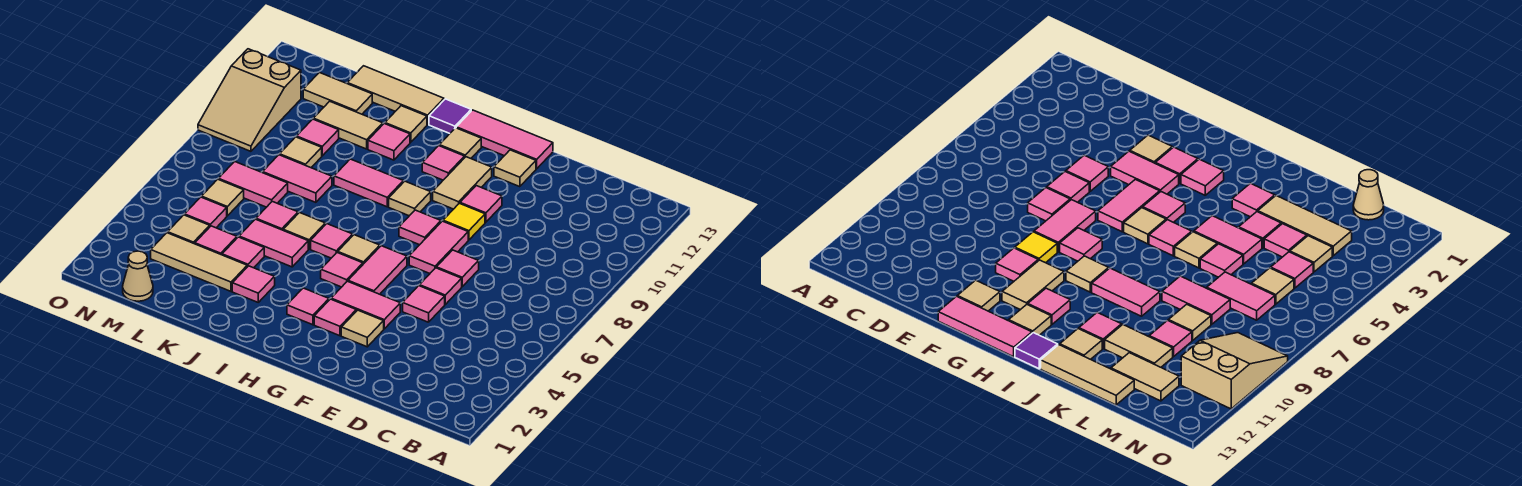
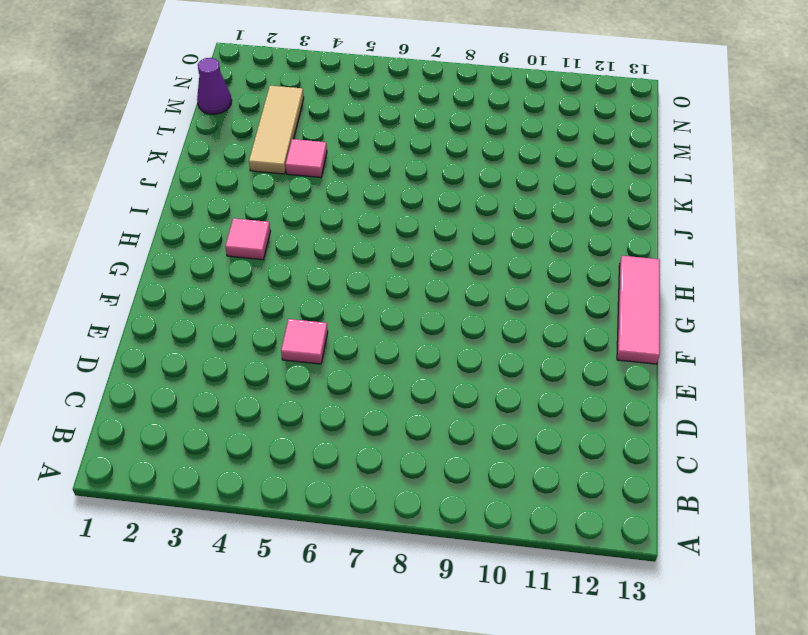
purple 1x1 cone [197,58,232,114] -> tan 1x1 cone [123,251,153,301]
none -> pink 1x1 tile [420,268,462,304]
none -> pink 1x1 tile [436,250,479,286]
none -> tan 1x1 tile [341,310,384,347]
none -> pink 1x2 tile [331,281,400,329]

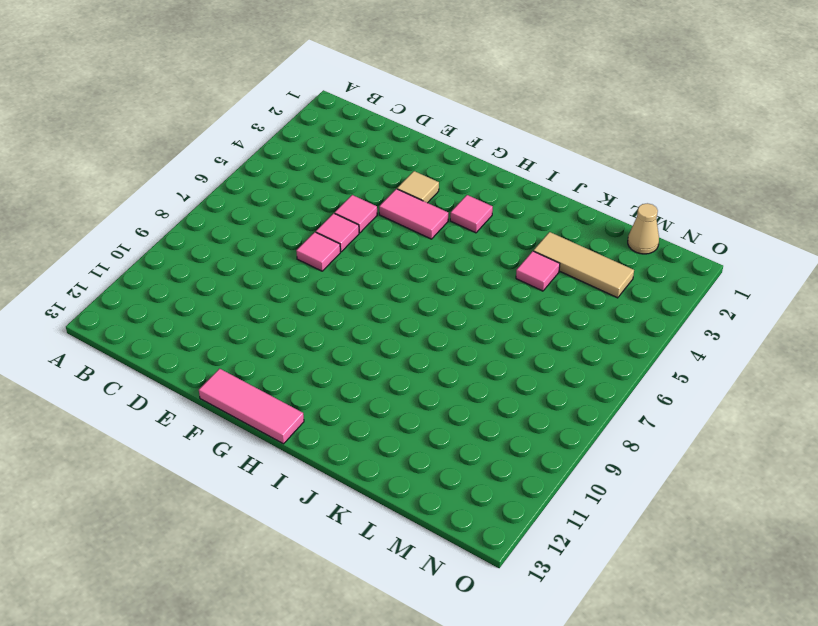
none -> pink 1x2 tile [409,221,468,273]
none -> yellow 1x1 tile [443,203,485,240]
none -> pink 1x1 tile [460,186,502,222]
none -> tan 1x1 tile [494,150,536,187]

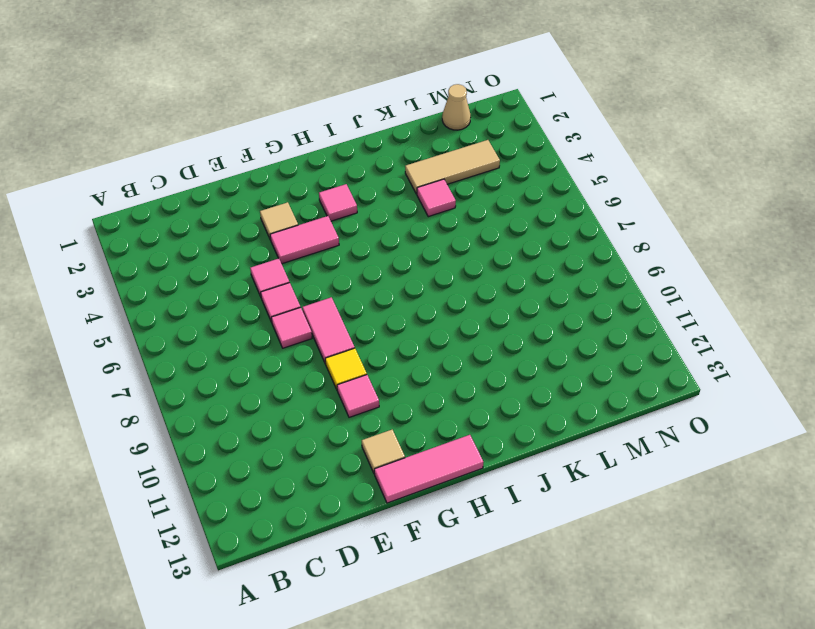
none -> pink 1x1 tile [314,299,356,336]
none -> pink 1x2 tile [348,246,407,294]
none -> pink 1x1 tile [399,210,441,245]
none -> tan 1x2 tile [433,157,492,209]

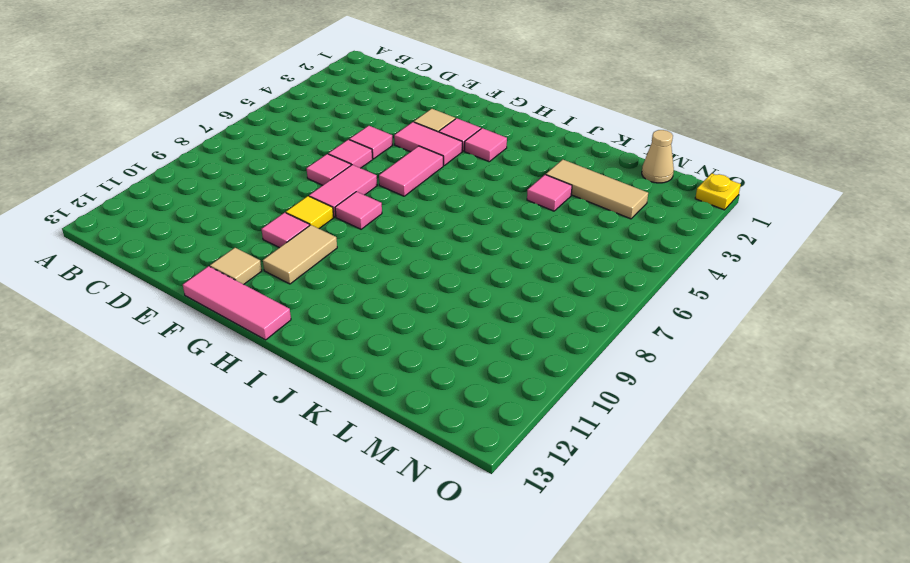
yellow 1x1 plate [695,173,741,210] -> none
none -> pink 1x1 tile [321,252,363,287]
none -> tan 1x1 tile [338,235,380,264]
none -> tan 1x1 tile [389,181,431,216]
none -> pink 1x1 tile [422,146,465,180]

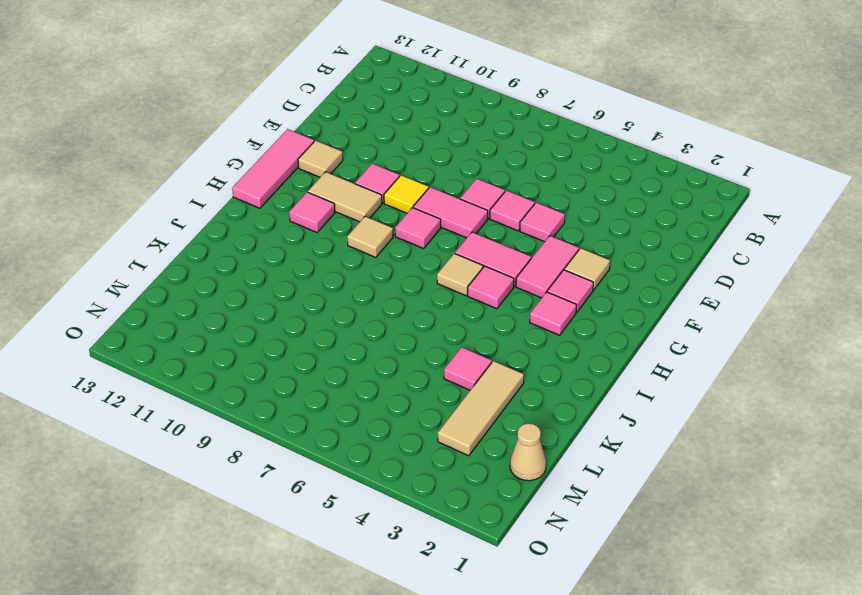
none -> tan 1x1 tile [439,128,481,158]
none -> pink 1x1 tile [311,224,353,258]
none -> pink 1x2 tile [334,159,403,207]
none -> purple 1x1 tile [429,99,471,133]

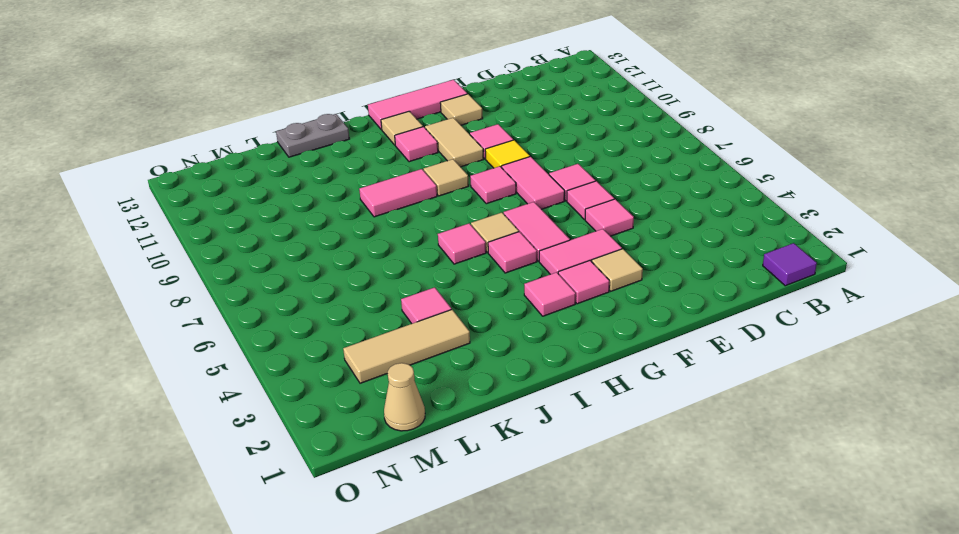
purple 1x1 tile [763,243,817,286] -> purple 1x1 tile moved to [429,99,471,133]
grey 1x2 plate [276,114,349,157] -> tan 1x3 tile [347,66,444,124]
none -> pink 1x1 tile [232,266,275,302]
none -> pink 1x2 tile [239,219,308,267]
none -> tan 1x1 tile [283,213,325,249]
none -> pink 1x1 tile [368,124,410,160]

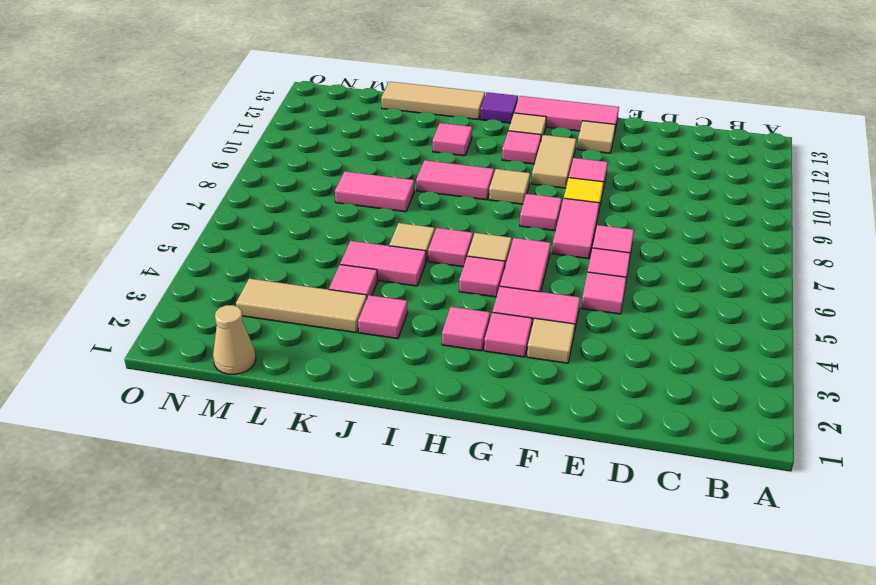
none -> tan 1x1 tile [385,106,427,142]
none -> pink 1x1 tile [256,201,298,230]
none -> tan 1x2 tile [313,101,383,149]
none -> pink 1x1 tile [195,226,237,255]

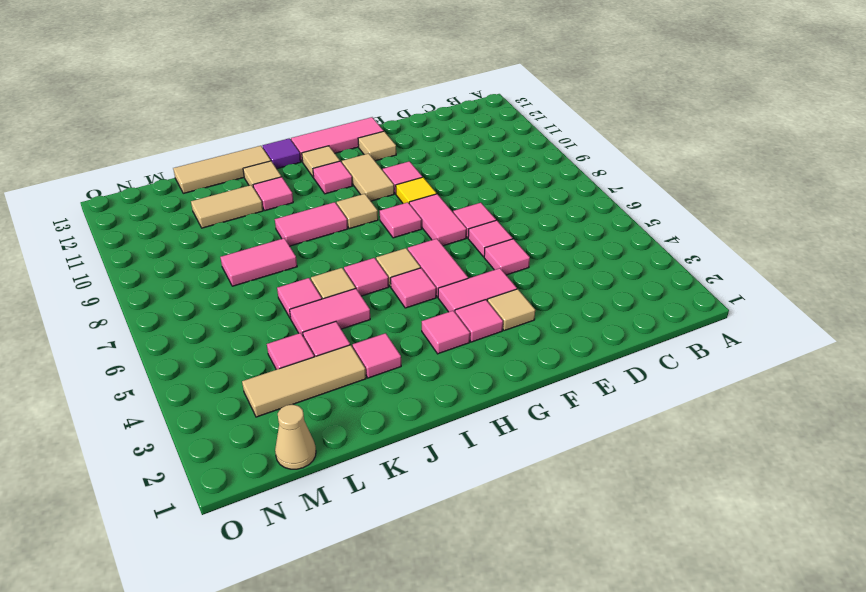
none -> pink 1x2 tile [218,161,288,207]
none -> tan 1x1 tile [280,137,322,168]
none -> pink 1x1 tile [297,119,339,156]
none -> tan 1x2 tile [303,73,372,114]

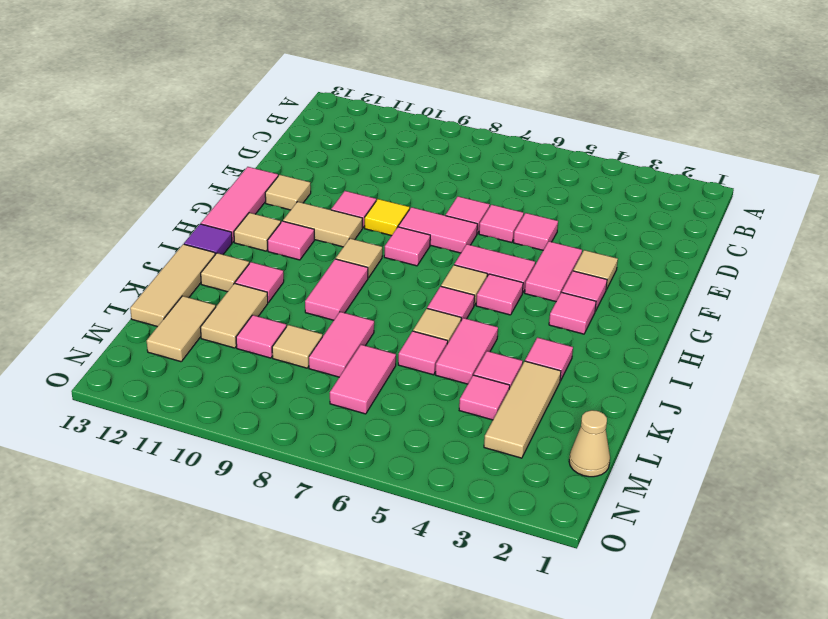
none -> tan 1x1 tile [168,215,210,244]
none -> pink 1x1 tile [185,197,227,228]
none -> tan 1x1 tile [202,179,244,216]
none -> tan 2x3 slope [198,49,301,151]

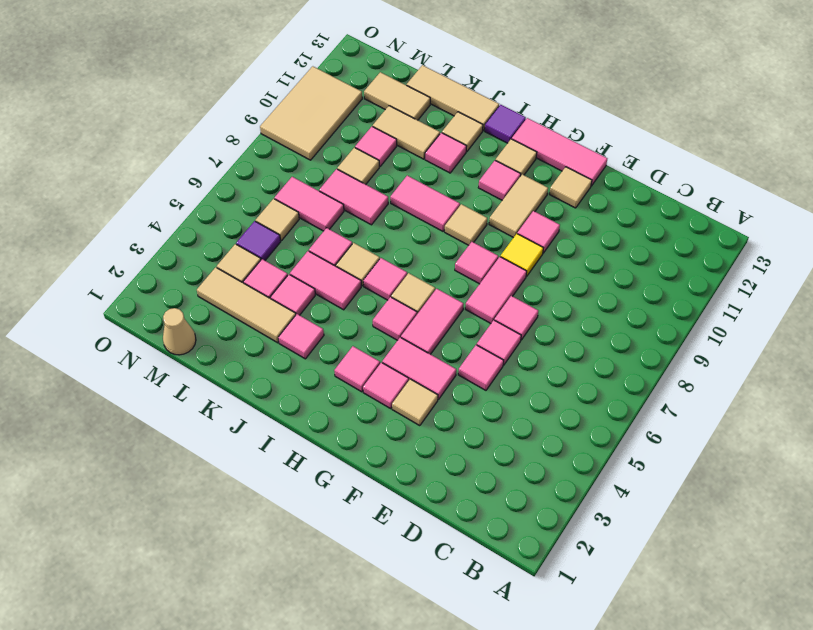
purple 1x1 tile [236,221,281,260] -> pink 1x1 tile [185,197,227,228]
tan 2x3 tile [260,66,362,160] -> tan 2x3 slope [198,49,301,151]

